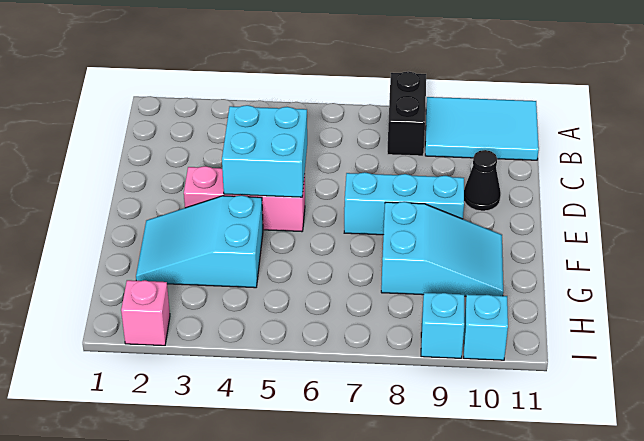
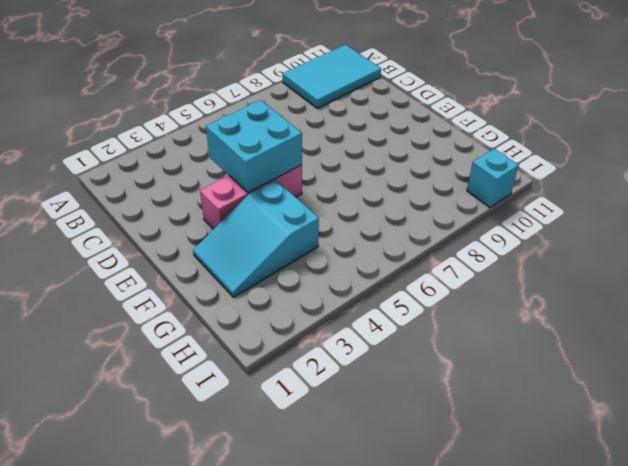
none -> black 1x2 brick [387,71,426,156]
none -> black 1x1 cone [464,150,501,211]

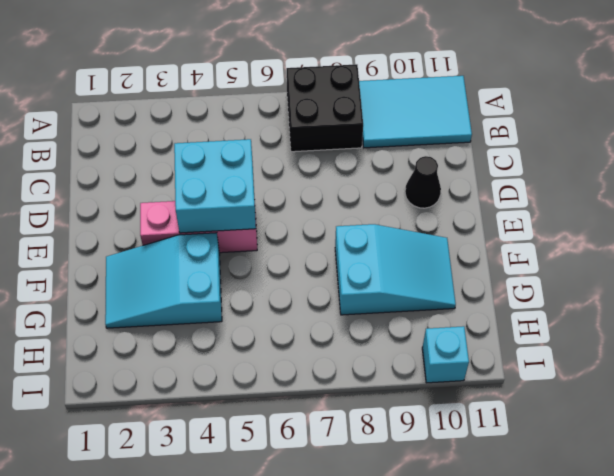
black 2x2 brick [286,64,363,152] -> black 1x2 brick [387,71,426,156]
none -> cyan 1x3 brick [344,172,464,235]
none -> pink 1x1 brick [121,280,170,346]

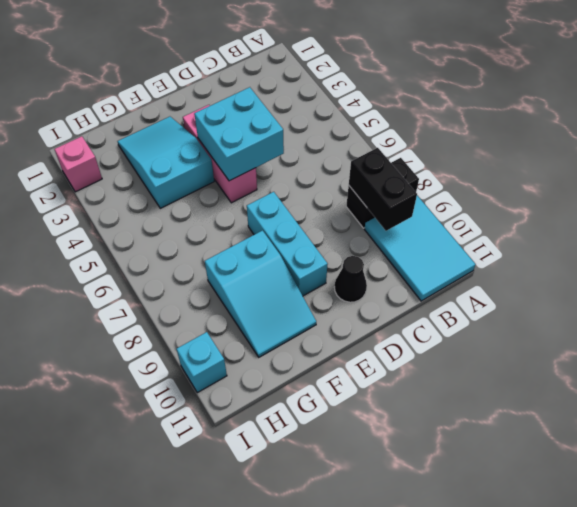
black 1x2 brick [349,148,417,231] -> none
none -> cyan 1x1 brick [421,293,464,358]

